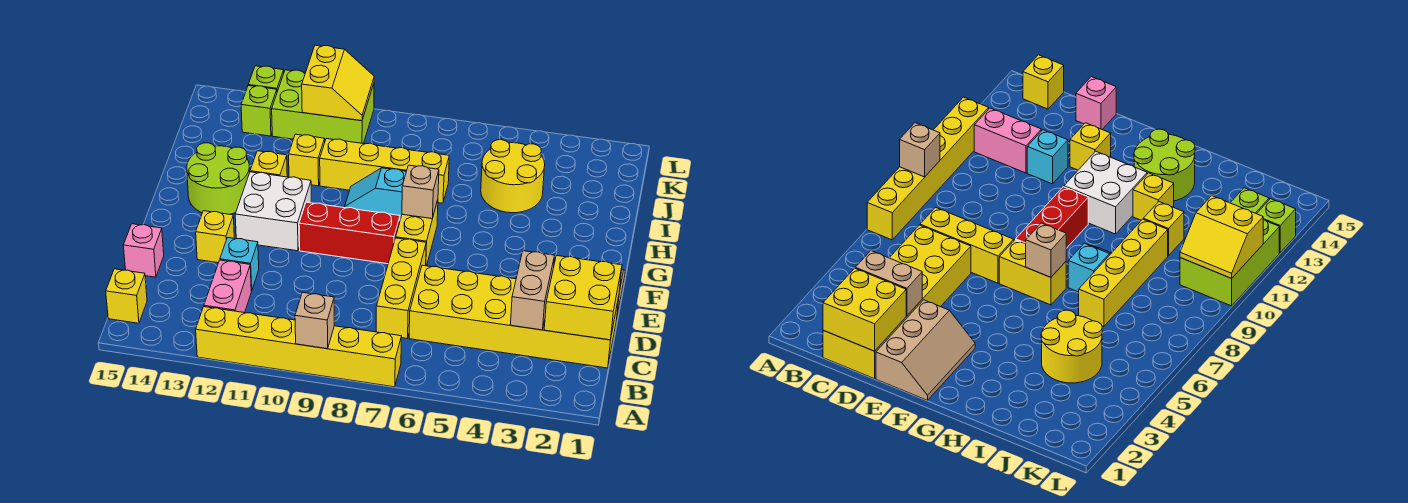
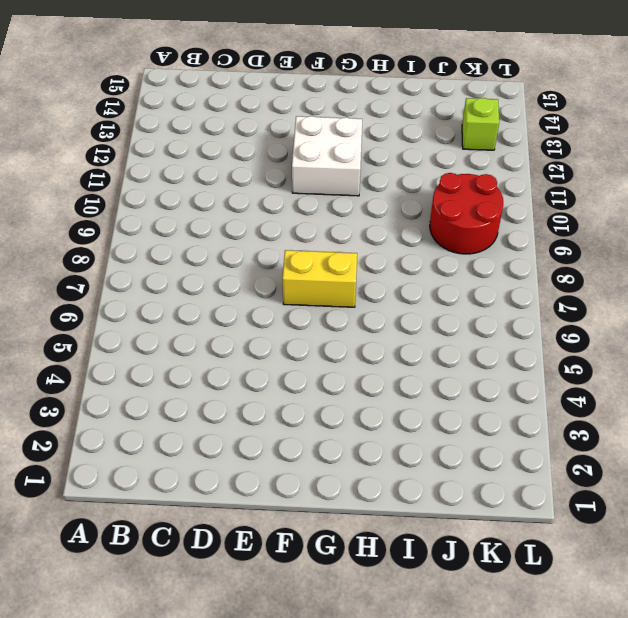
red 2x2 round brick [430,173,503,254] -> lime 2x3 brick [272,70,374,144]
none -> yellow 1x6 brick [196,307,402,387]
none -> pink 1x2 brick [204,260,251,313]
none -> yellow 1x1 brick [106,269,147,323]

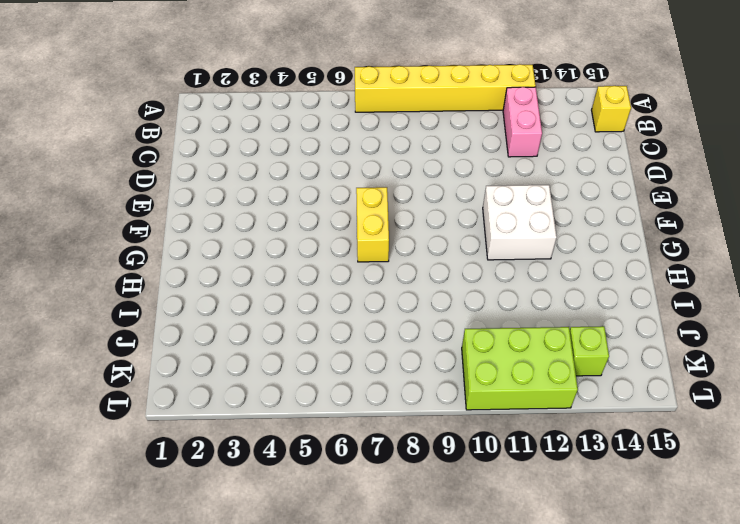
none -> yellow 2x6 brick [409,265,619,368]
none -> yellow 1x3 brick [376,238,426,338]
none -> cyan 1x1 brick [220,238,259,291]

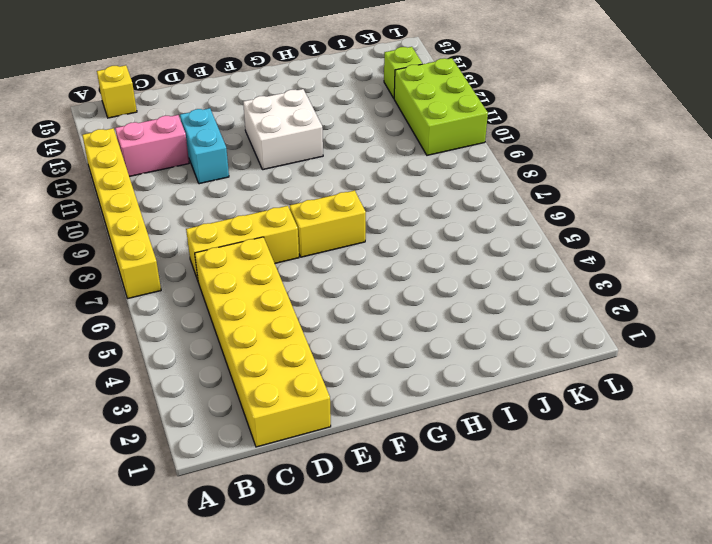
cyan 1x2 brick [180,108,229,184] -> cyan 1x1 brick [220,238,259,291]
none -> pink 1x1 brick [123,224,164,277]
none -> tan 2x3 slope [876,300,975,400]
none -> yellow 1x1 brick [196,211,234,263]

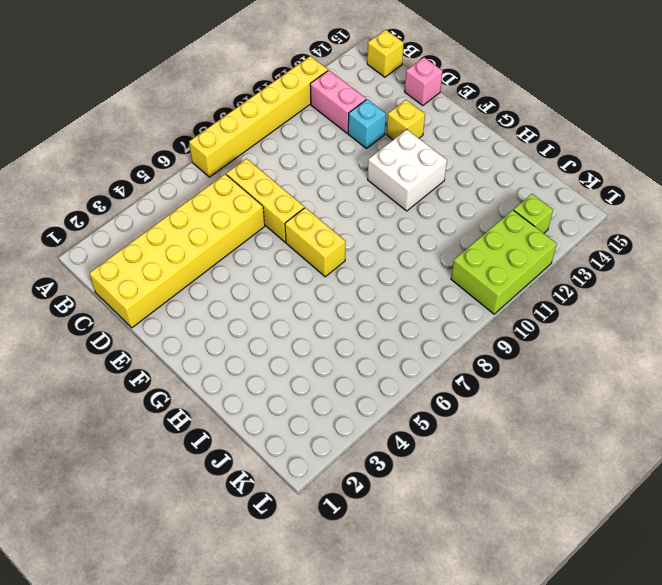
none -> tan 2x3 slope [876,300,975,400]
none -> red 1x3 brick [299,202,400,264]
none -> lime 2x2 round brick [187,143,250,214]

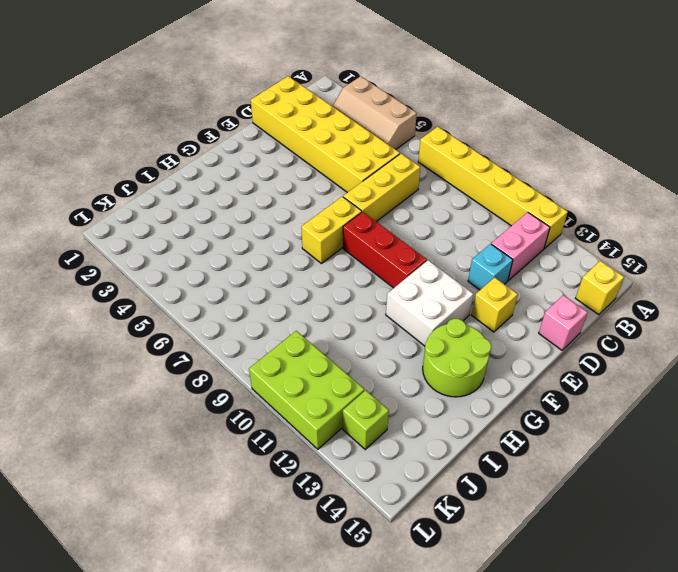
tan 2x3 slope [333,76,417,150] -> tan 2x3 slope moved to [876,300,975,400]
none -> cyan 1x2 slope [345,168,406,220]
none -> yellow 1x1 brick [250,151,287,177]
none -> yellow 2x2 round brick [481,140,545,213]

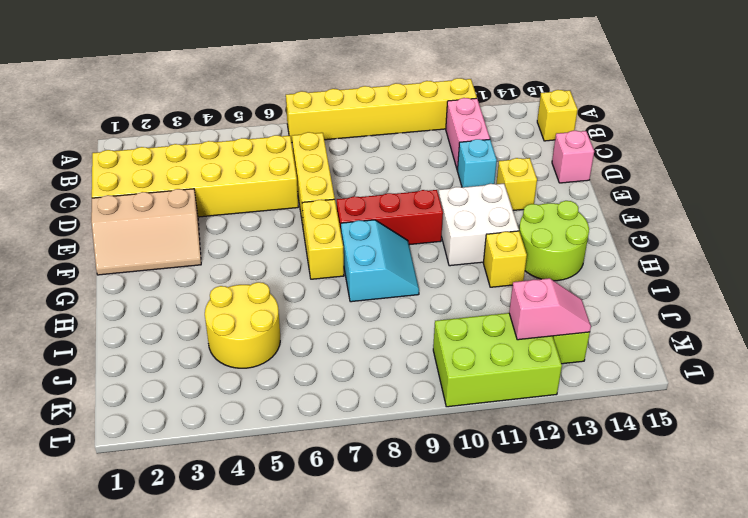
cyan 2x2 slope [341,220,419,302] -> cyan 1x2 slope [345,168,406,220]
pink 1x2 slope [509,278,591,340] -> none
none -> yellow 1x4 brick [320,139,449,203]
none -> yellow 1x1 brick [289,134,325,186]
none -> lime 1x1 brick [248,66,284,91]

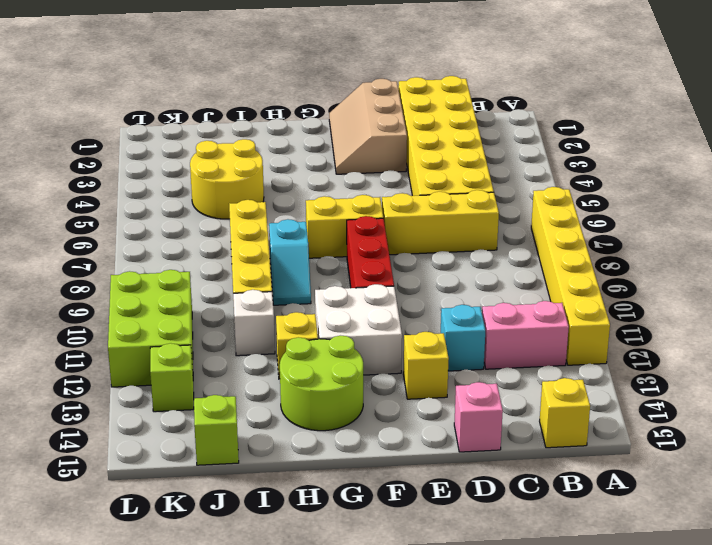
white 1x1 brick [233,290,275,356] -> yellow 1x1 brick [289,134,325,186]
lime 1x1 brick [194,395,239,465] -> lime 1x1 brick moved to [248,66,284,91]
none -> tan 1x1 brick [295,292,334,349]
none -> yellow 2x2 brick [544,256,622,340]
none -> tan 1x2 brick [510,251,554,330]

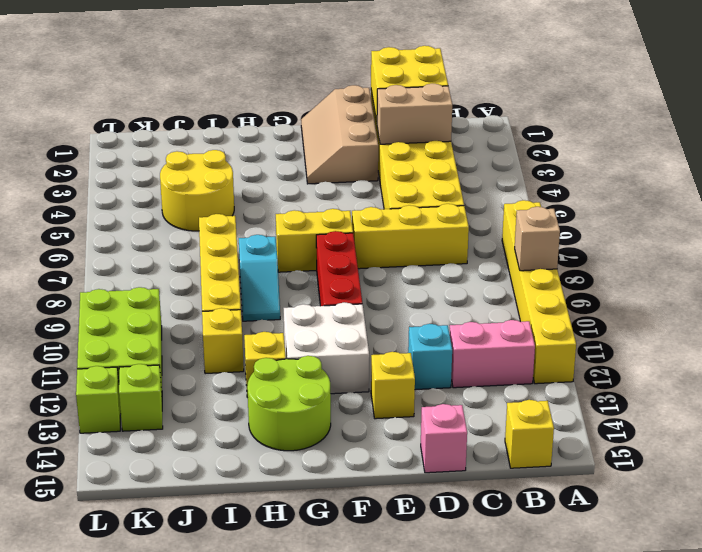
none -> tan 1x1 brick [402,165,439,219]
none -> yellow 2x2 slope [302,45,374,121]

